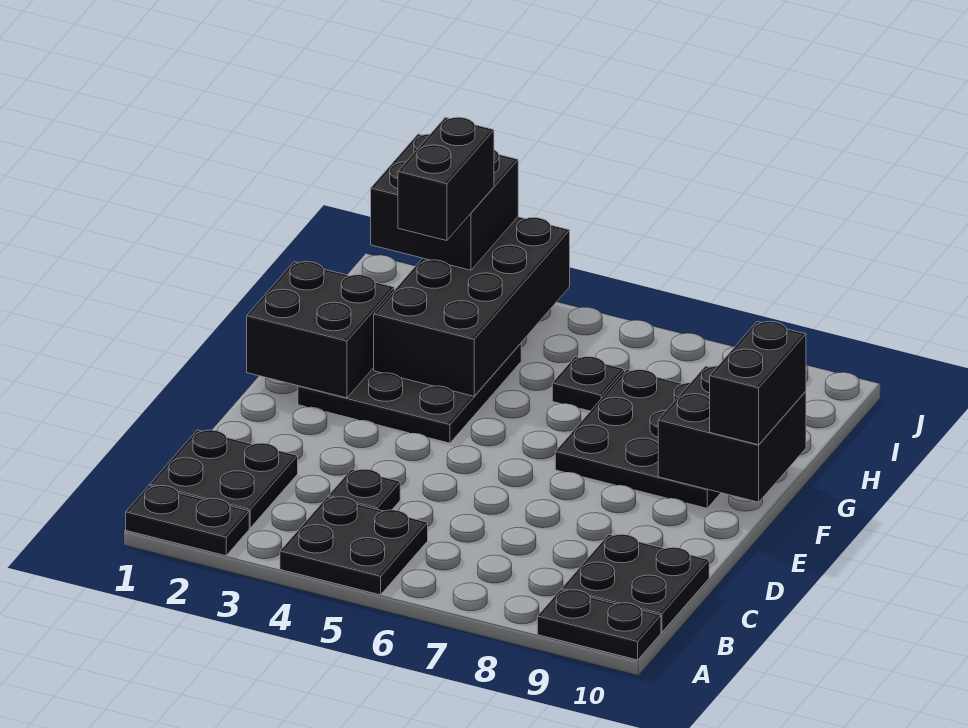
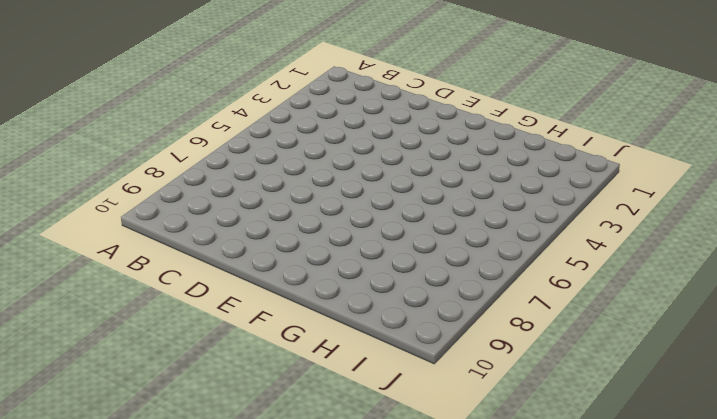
none -> black 1x2 plate [126,486,249,556]
none -> black 2x2 plate [280,497,428,595]
none -> black 1x2 plate [537,590,661,660]

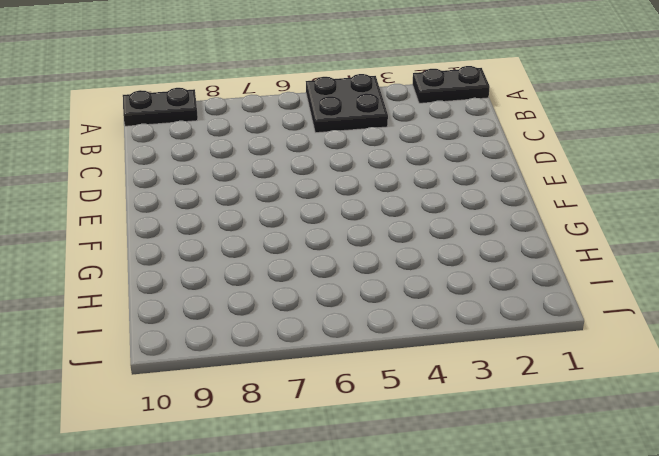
none -> black 2x2 plate [150,430,298,528]
none -> black 2x2 plate [562,534,709,632]
none -> black 1x1 plate [328,469,400,511]

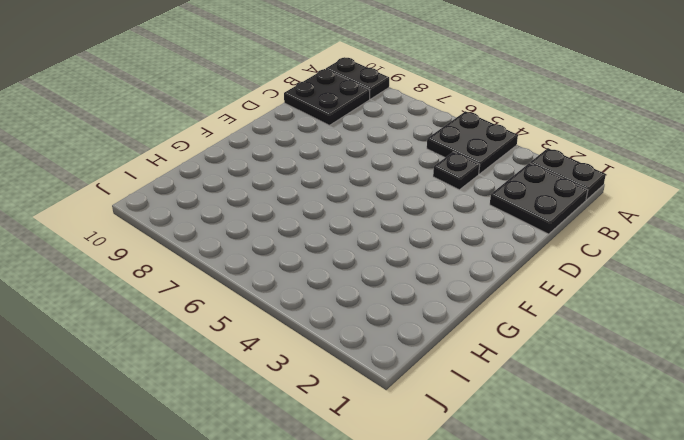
none -> black 3x3 plate [298,343,521,443]
none -> black 3x3 plate [555,370,720,508]
none -> black 1x1 plate [552,357,624,411]

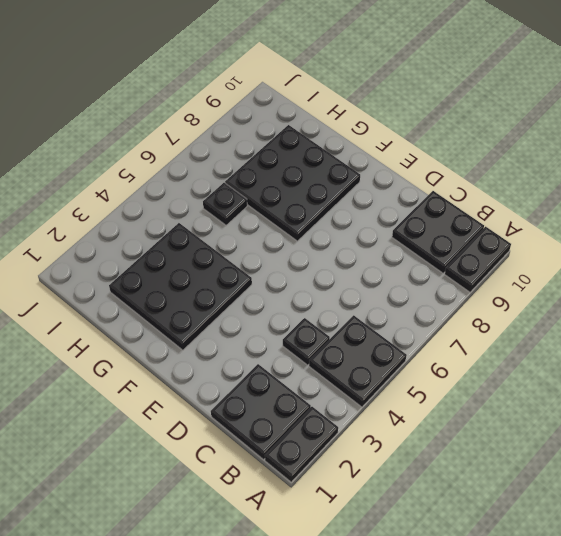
none -> black 2x2 brick [247,262,394,398]
none -> black 2x2 brick [658,366,806,502]
none -> black 2x4 brick [374,217,570,396]

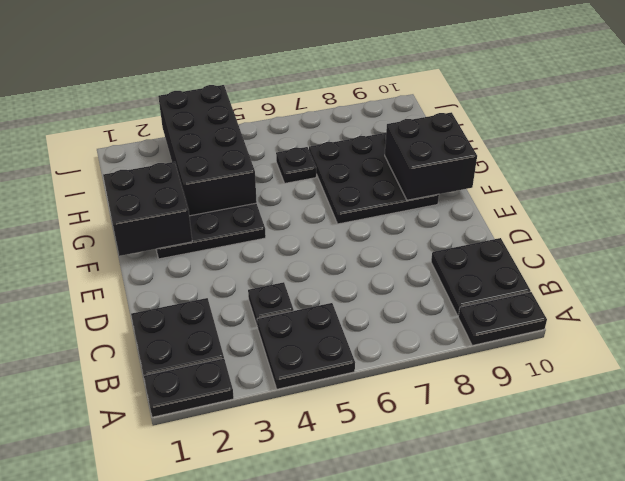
none -> black 1x2 brick [710,322,806,445]
none -> black 2x2 brick [371,134,518,270]
none -> black 1x2 brick [398,117,494,241]

